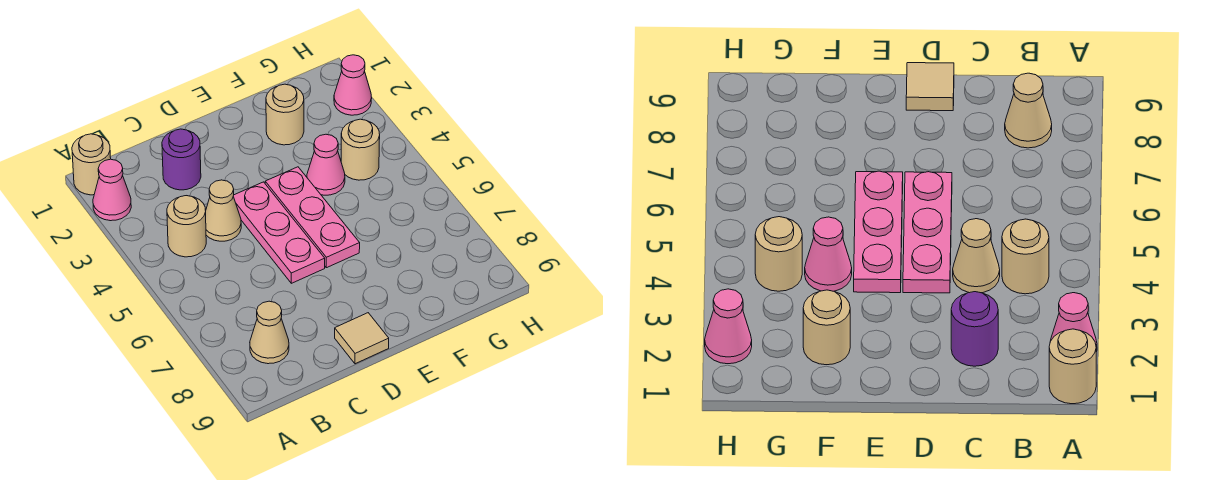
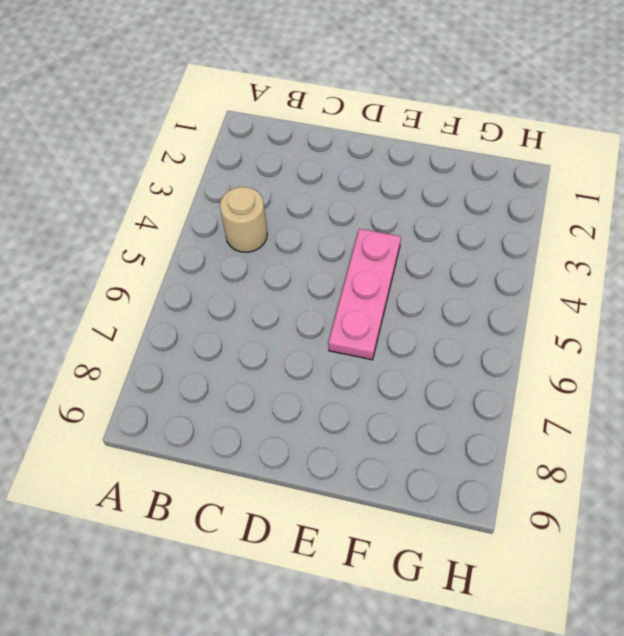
none -> tan 1x1 round brick [72,134,111,195]
none -> pink 1x1 cone [93,159,131,221]
none -> tan 1x1 cone [250,301,289,364]

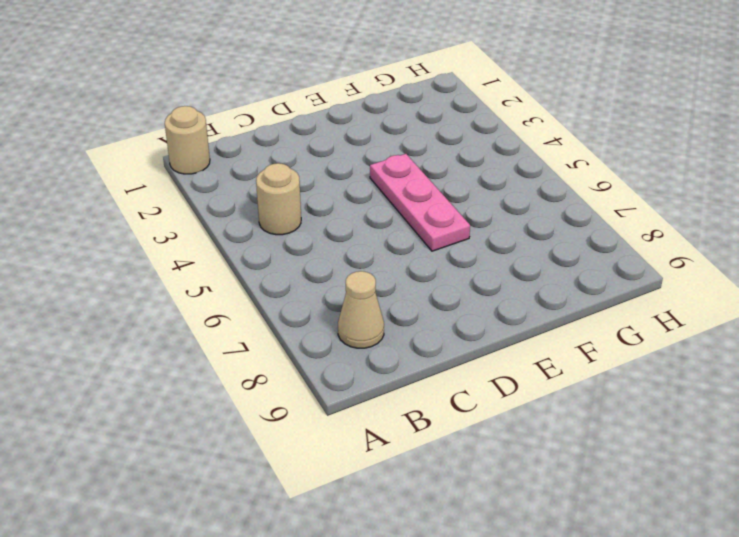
none -> pink 1x1 cone [93,159,131,221]
none -> purple 1x1 round brick [162,129,201,190]
none -> tan 1x1 cone [206,180,241,241]

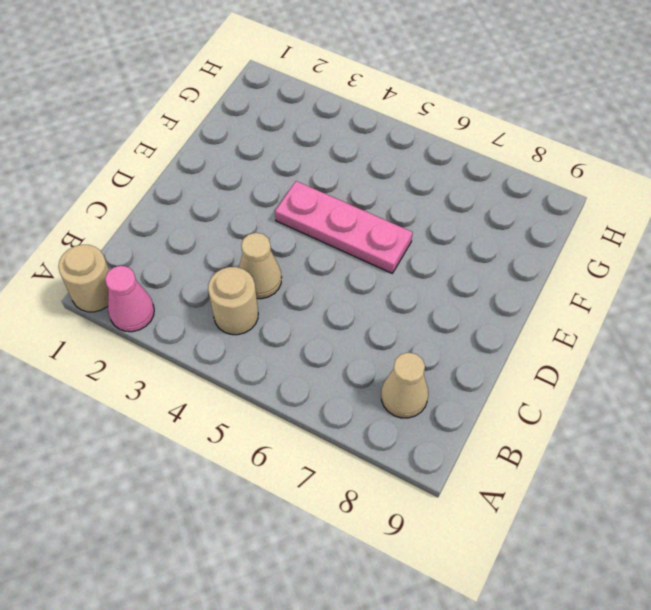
none -> purple 1x1 round brick [162,129,201,190]
none -> pink 1x3 plate [233,182,325,283]
none -> tan 1x1 tile [335,313,389,364]

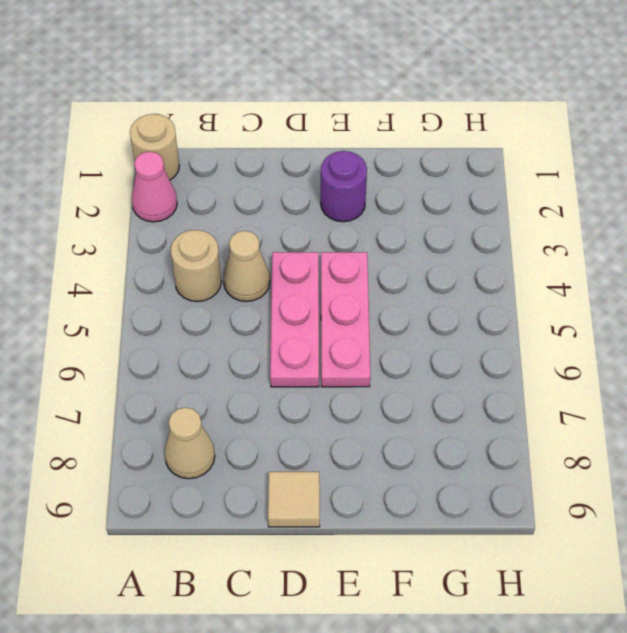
purple 1x1 round brick [321,151,367,222] -> purple 1x1 round brick moved to [162,129,201,190]
none -> tan 1x1 round brick [266,84,304,145]
none -> pink 1x1 cone [307,134,345,195]
none -> tan 1x1 round brick [341,119,380,180]

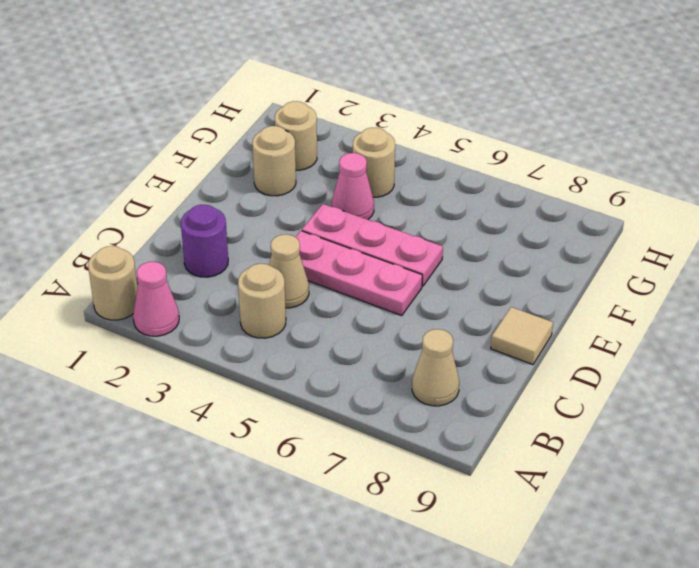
tan 1x1 round brick [275,101,317,170] -> none
none -> pink 1x1 cone [334,55,372,115]

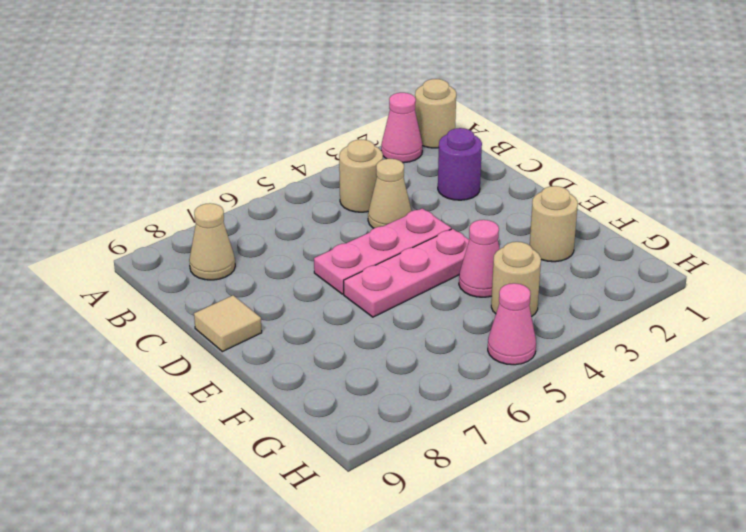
pink 1x1 cone [488,283,536,365] -> pink 1x1 cone moved to [334,55,372,115]

